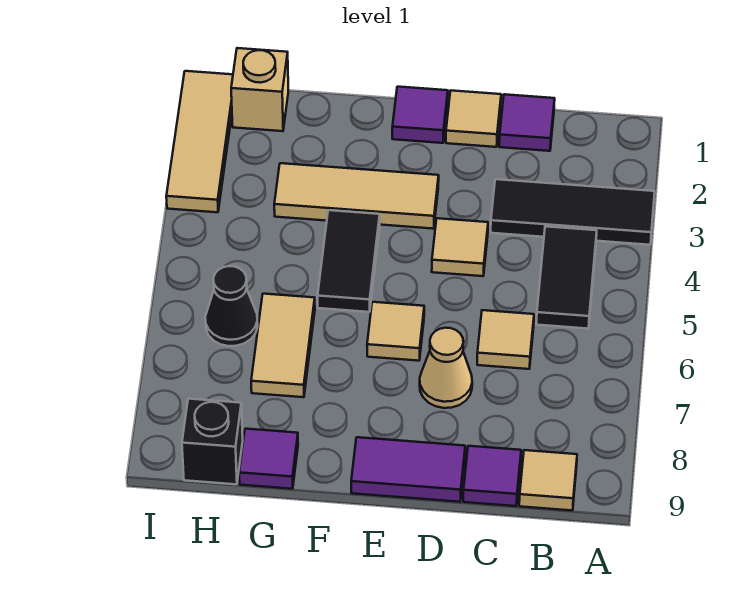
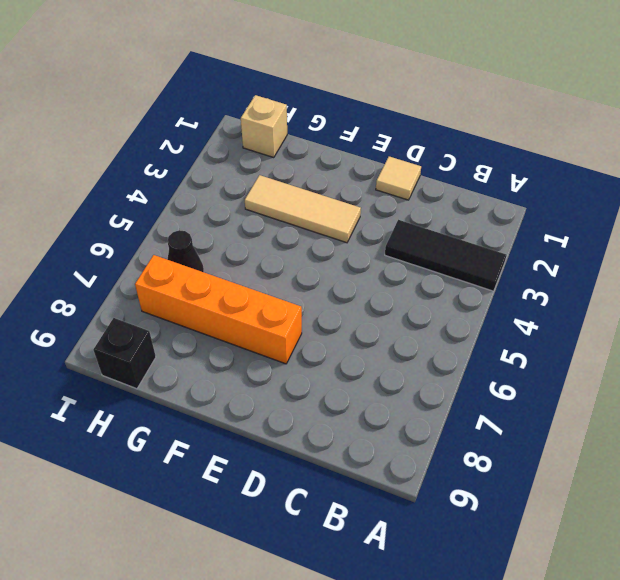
orange 1x4 brick [135,255,302,364] -> tan 1x2 tile [251,294,315,397]
none -> black 1x2 tile [537,226,597,329]
none -> tan 1x1 tile [519,450,577,510]
none -> purple 1x1 tile [499,94,555,151]

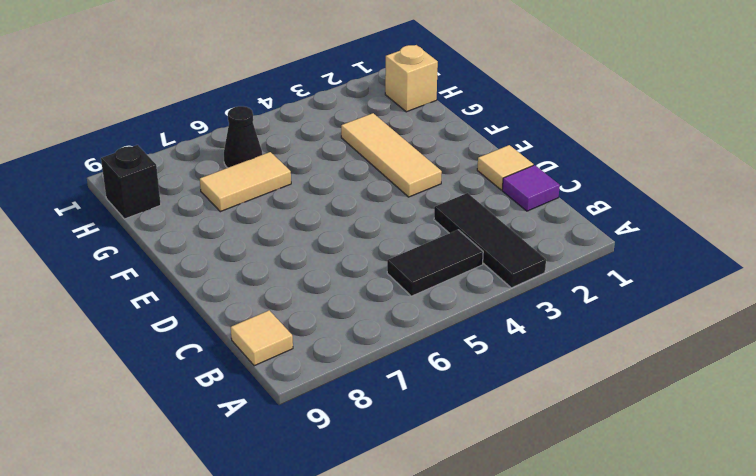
none -> tan 1x1 tile [477,310,534,369]
none -> purple 1x1 tile [463,446,521,506]
none -> tan 1x1 tile [432,218,488,276]

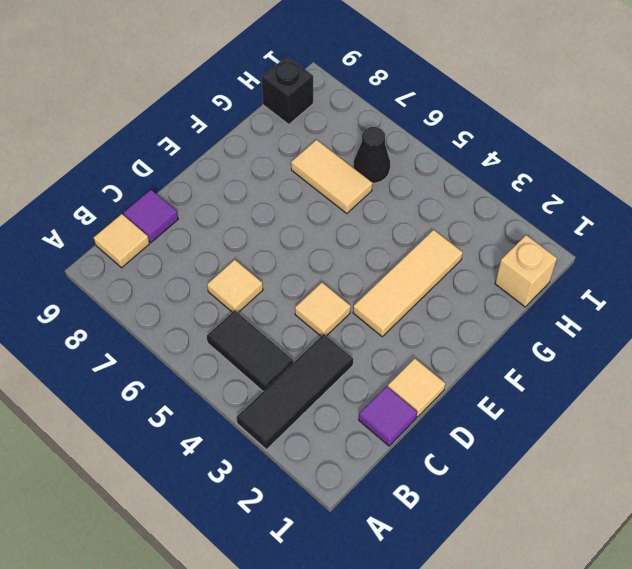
none -> tan 1x1 cone [420,328,472,408]
none -> purple 1x2 tile [351,437,465,502]
none -> purple 1x1 tile [392,87,448,143]

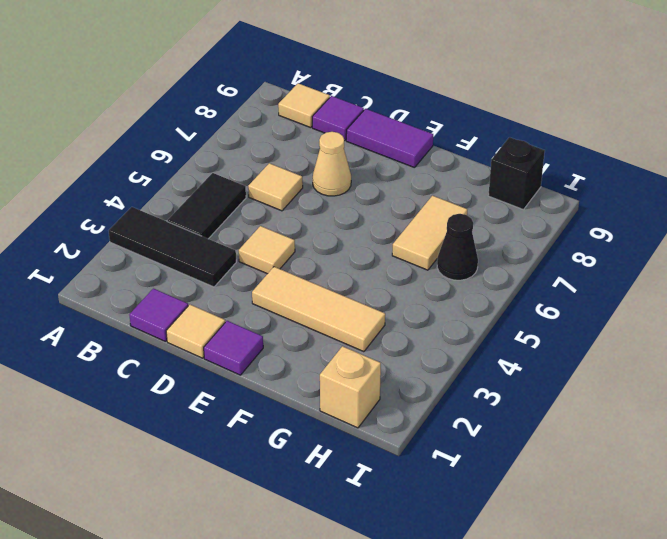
none -> tan 1x1 tile [367,302,424,361]
none -> black 1x2 tile [318,210,380,312]
none -> purple 1x1 tile [239,429,298,489]

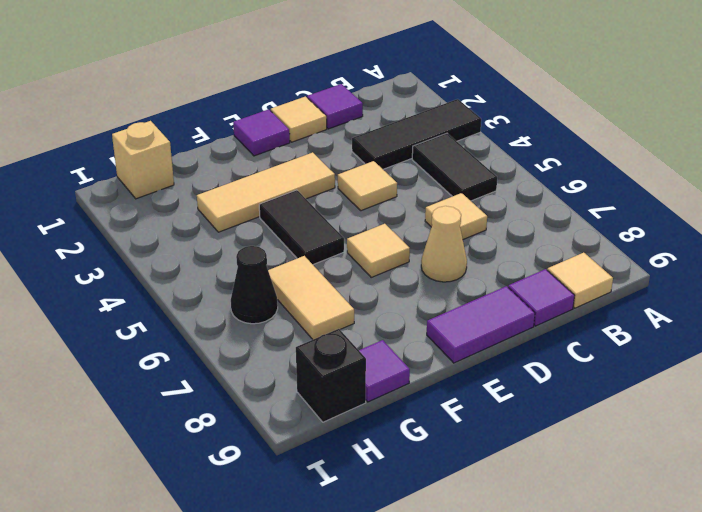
none -> tan 1x3 tile [166,71,233,212]

